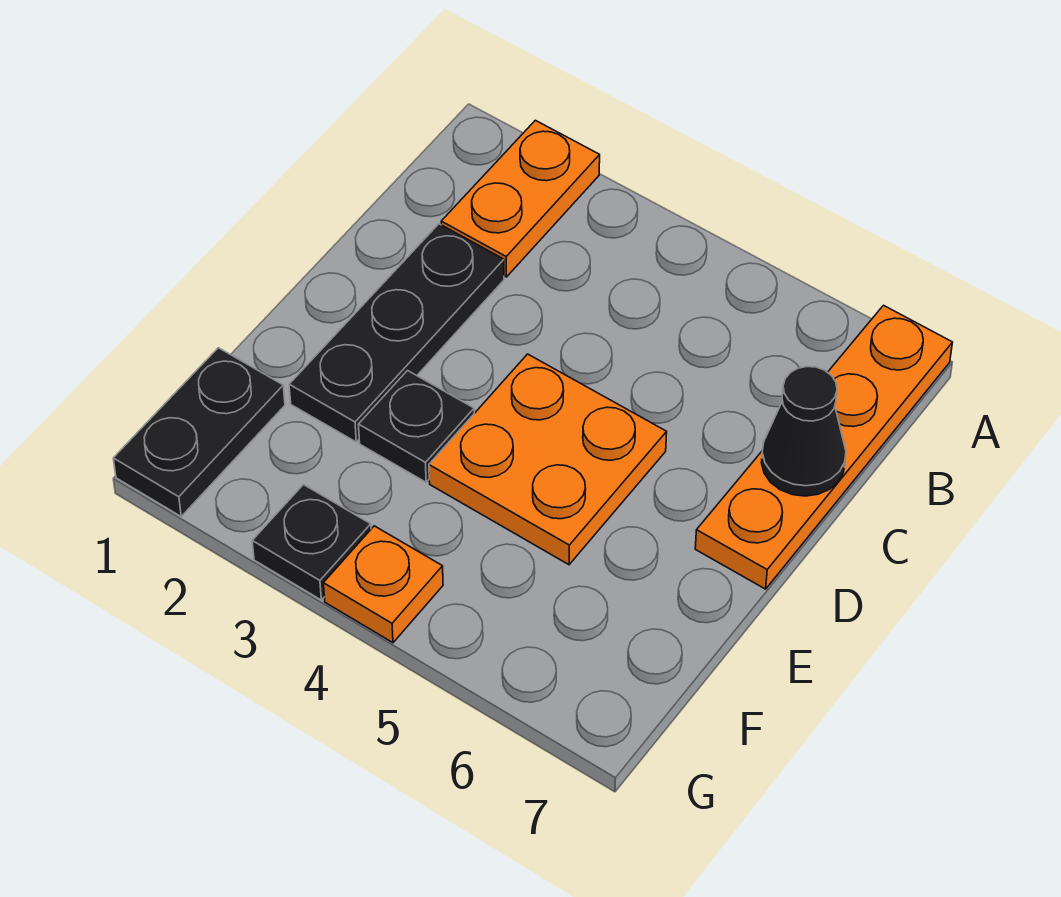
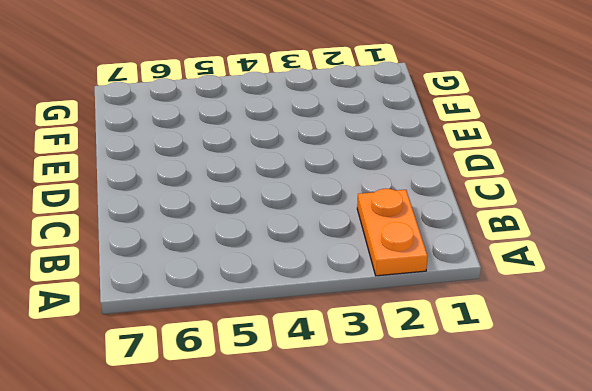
none -> orange 1x4 plate [695,305,952,589]
none -> black 1x3 plate [289,224,504,442]

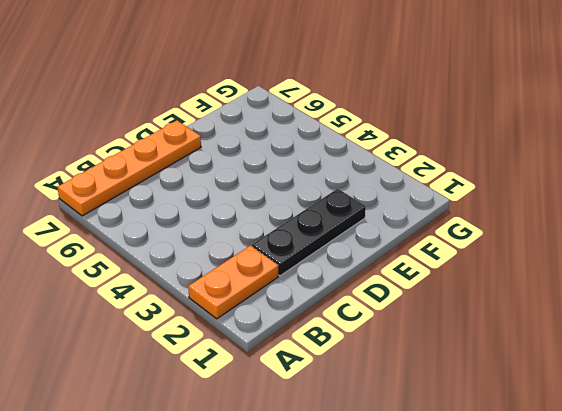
none -> orange 2x2 plate [429,354,667,565]
none -> black 1x1 plate [359,371,474,482]

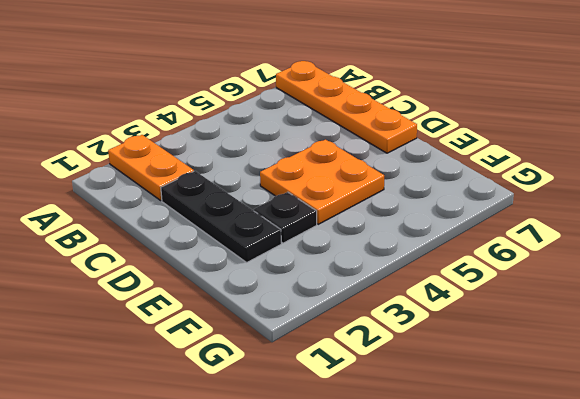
none -> black 1x2 plate [113,348,285,516]
none -> black 1x1 plate [252,485,371,600]

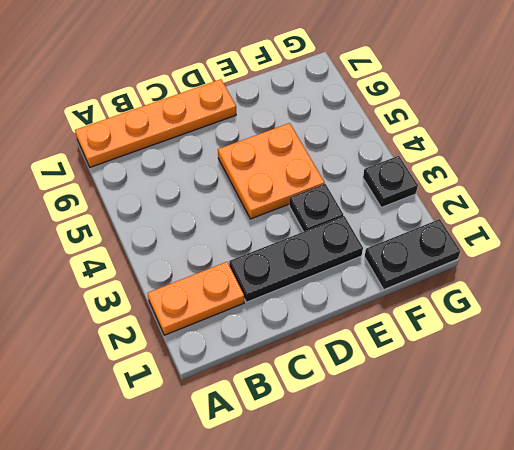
none -> orange 1x1 plate [323,526,443,643]
none -> black 1x1 cone [761,367,846,496]

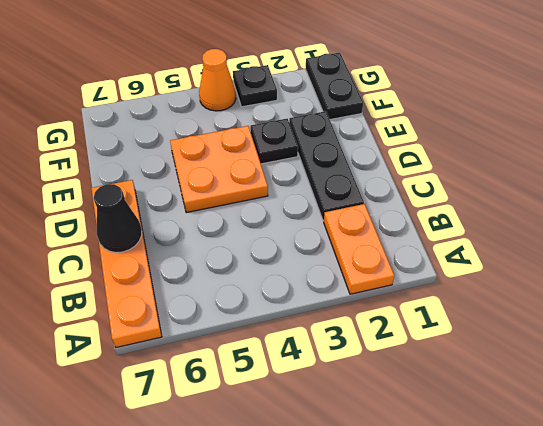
orange 1x1 cone [199,49,236,111] -> orange 1x1 plate [323,526,443,643]

